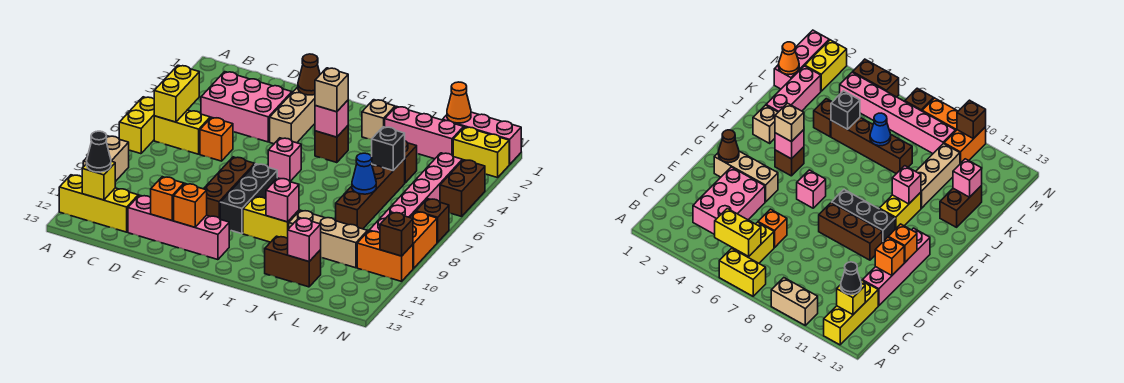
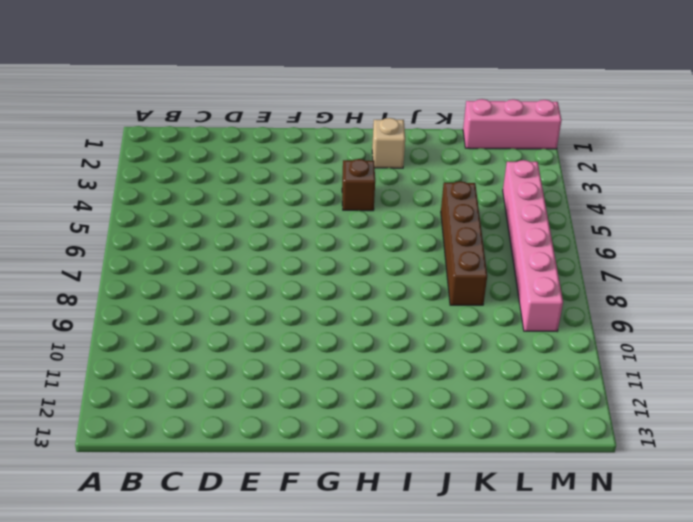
none -> yellow 1x2 brick [119,97,154,154]
none -> tan 1x2 brick [83,136,129,182]
none -> yellow 1x3 brick [59,175,138,232]
none -> yellow 1x2 brick [154,110,210,154]

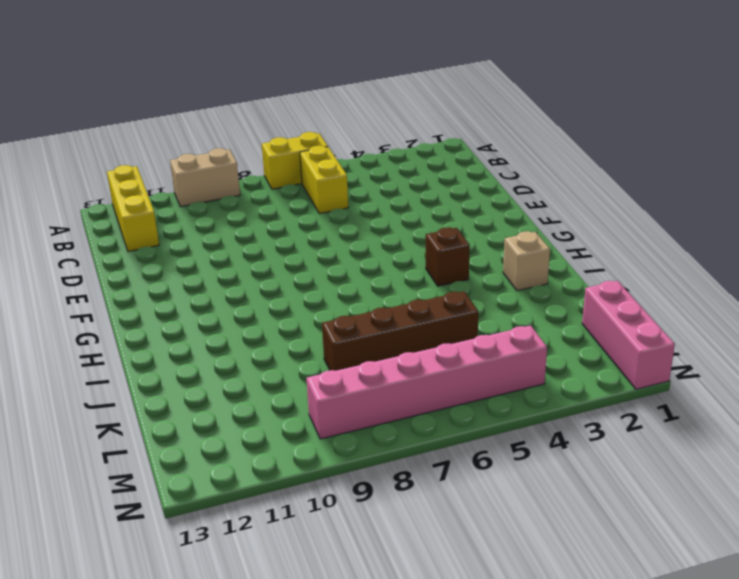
none -> pink 2x3 brick [201,72,292,142]
none -> orange 1x1 brick [200,117,233,161]
none -> pink 1x4 brick [128,195,229,260]
none -> tan 1x3 brick [270,87,315,144]

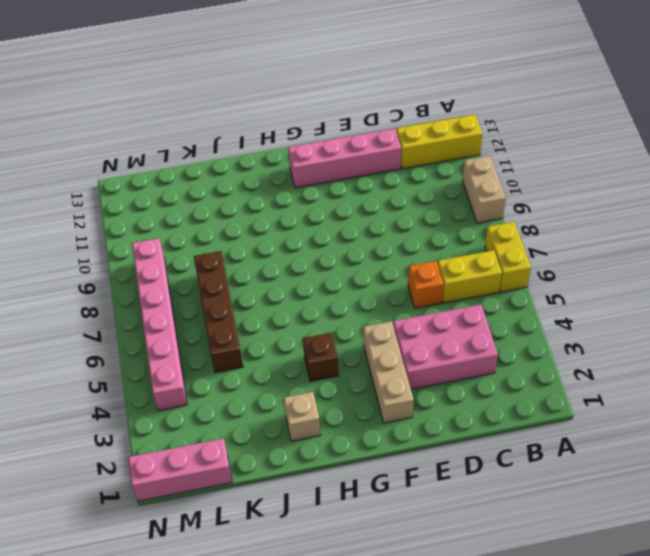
none -> brown 1x3 brick [204,157,255,218]
none -> pink 1x1 brick [268,138,301,181]
none -> black 1x3 brick [220,164,277,234]
none -> yellow 1x2 brick [243,197,299,242]

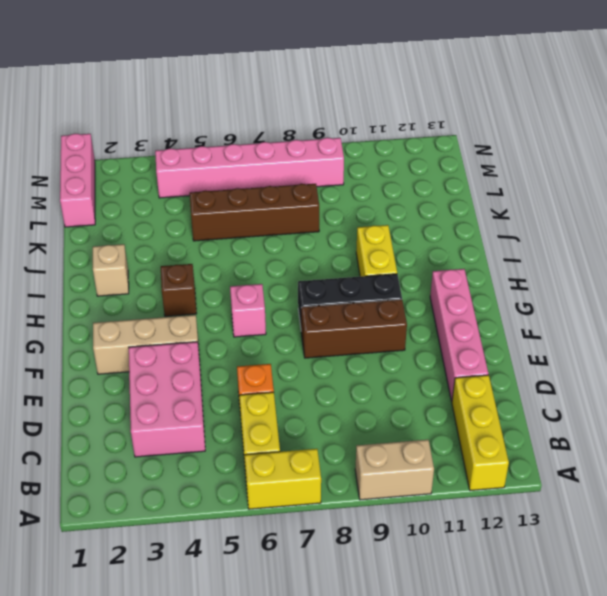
none -> pink 1x3 brick [385,106,464,159]
none -> tan 1x3 brick [289,210,368,268]
none -> brown 1x2 brick [265,236,321,287]
none -> brown 1x1 brick [405,141,417,183]

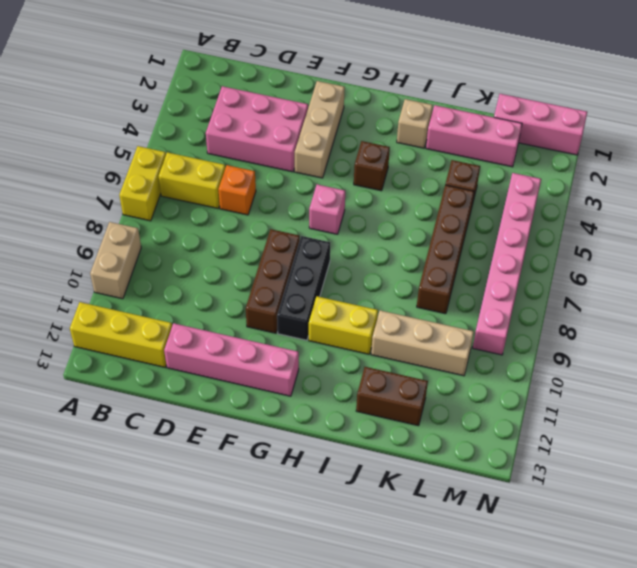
none -> yellow 1x2 brick [453,127,510,178]
none -> orange 1x2 brick [357,231,413,281]
none -> brown 1x2 brick [440,160,485,216]
none -> brown 1x1 brick [416,199,449,242]

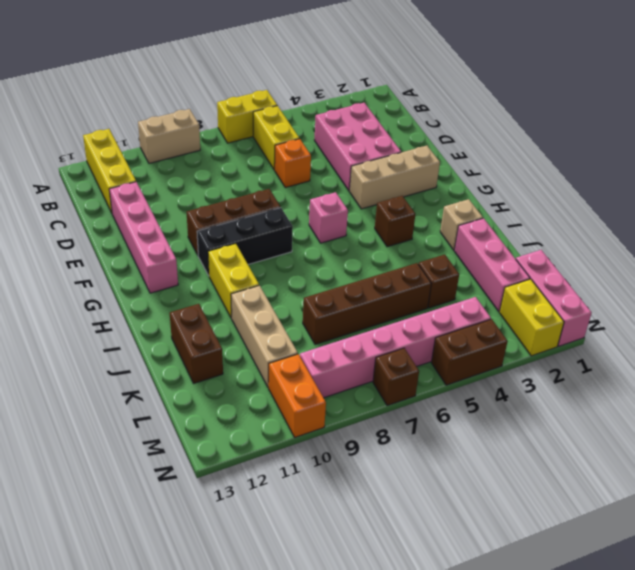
none -> orange 1x2 brick [410,212,437,268]
none -> yellow 1x2 brick [154,65,199,122]
none -> yellow 1x1 brick [82,161,115,200]
none -> orange 1x1 brick [151,177,184,221]

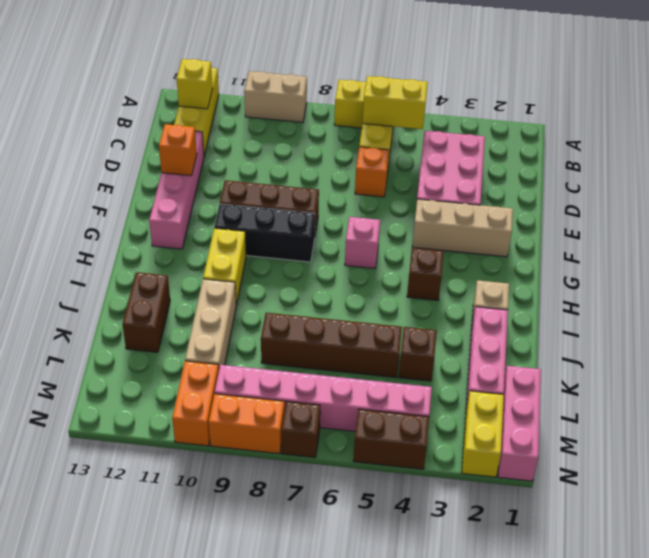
none -> brown 1x1 cone [298,54,320,95]
none -> orange 1x1 brick [174,184,207,227]
none -> pink 1x1 brick [315,100,348,137]
none -> pink 1x1 brick [266,178,299,222]

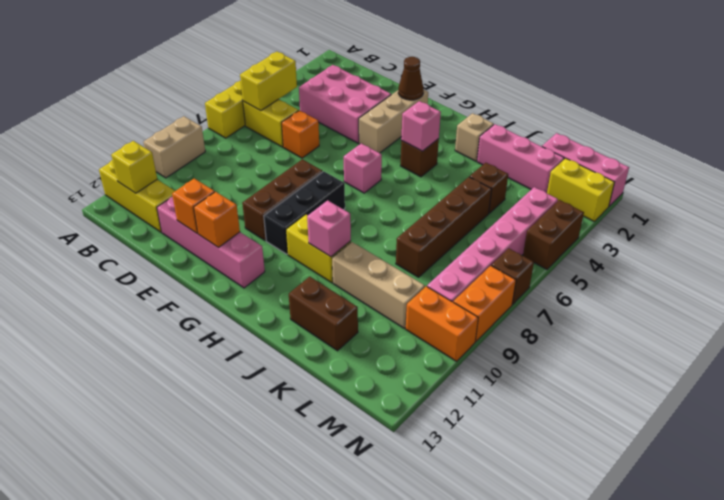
none -> black 1x1 brick [371,127,405,170]
none -> blue 1x1 cone [352,153,376,194]
none -> pink 1x1 brick [288,218,321,262]
none -> orange 1x1 cone [447,82,471,123]

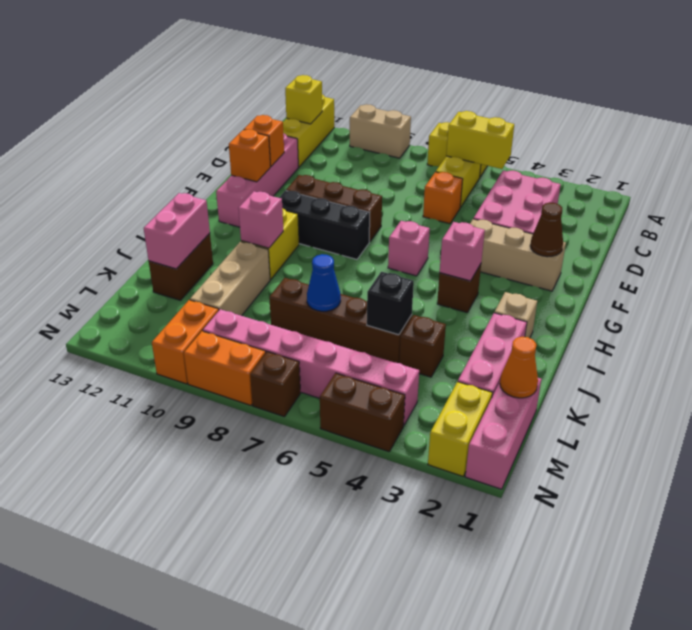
pink 1x2 brick [144,193,210,269] -> pink 1x1 brick [288,218,321,262]
none -> brown 1x1 brick [380,212,413,256]
none -> black 1x1 cone [87,131,111,172]
none -> tan 1x1 brick [315,68,348,112]

